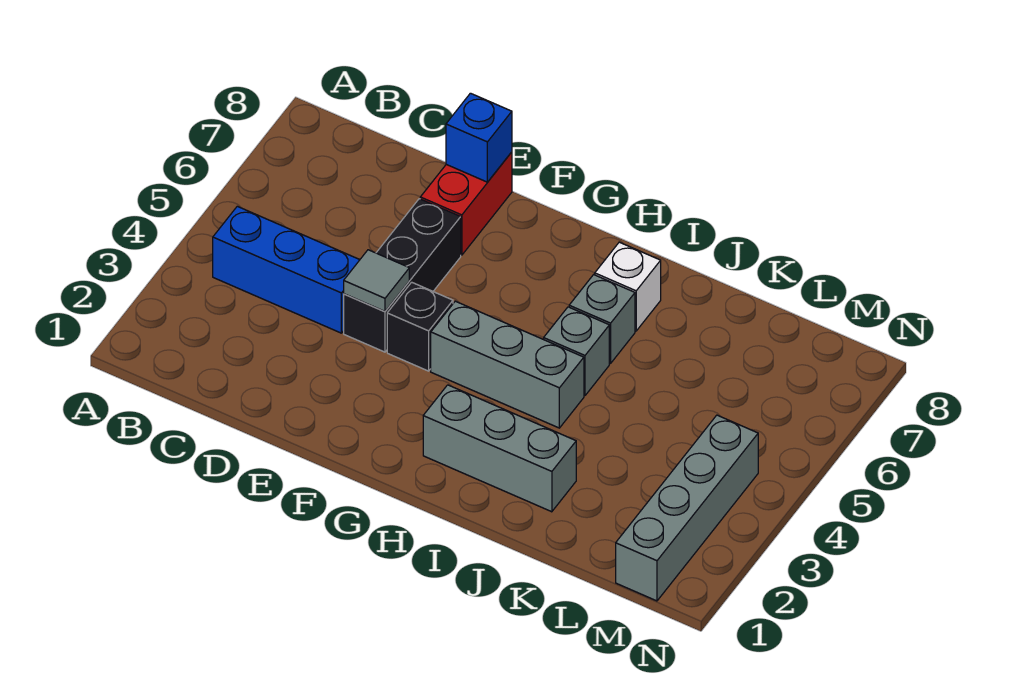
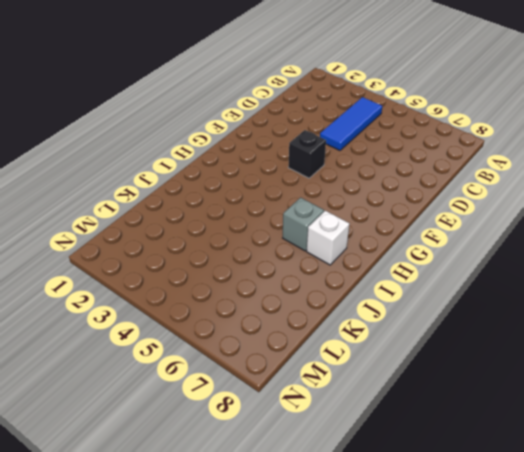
blue 1x3 tile [320,97,382,151] -> blue 1x3 brick [213,206,359,333]
none -> black 1x3 brick [344,199,461,352]
none -> red 1x2 brick [420,152,512,255]
none -> grey 1x3 brick [431,301,584,428]

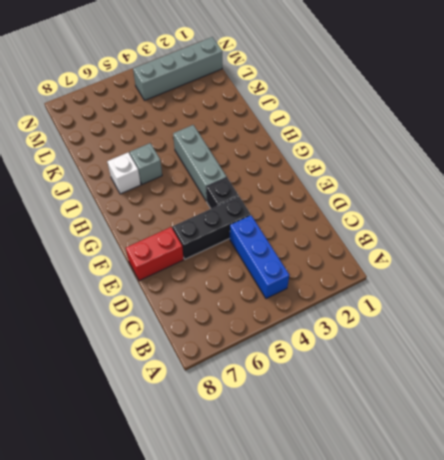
none -> grey 1x3 brick [423,385,576,512]
none -> grey 1x1 brick [544,307,609,396]
none -> grey 1x1 tile [344,250,409,312]

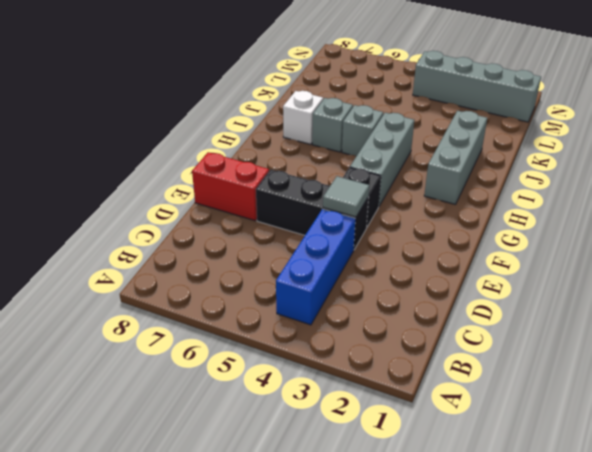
none -> blue 1x1 brick [446,93,512,182]

